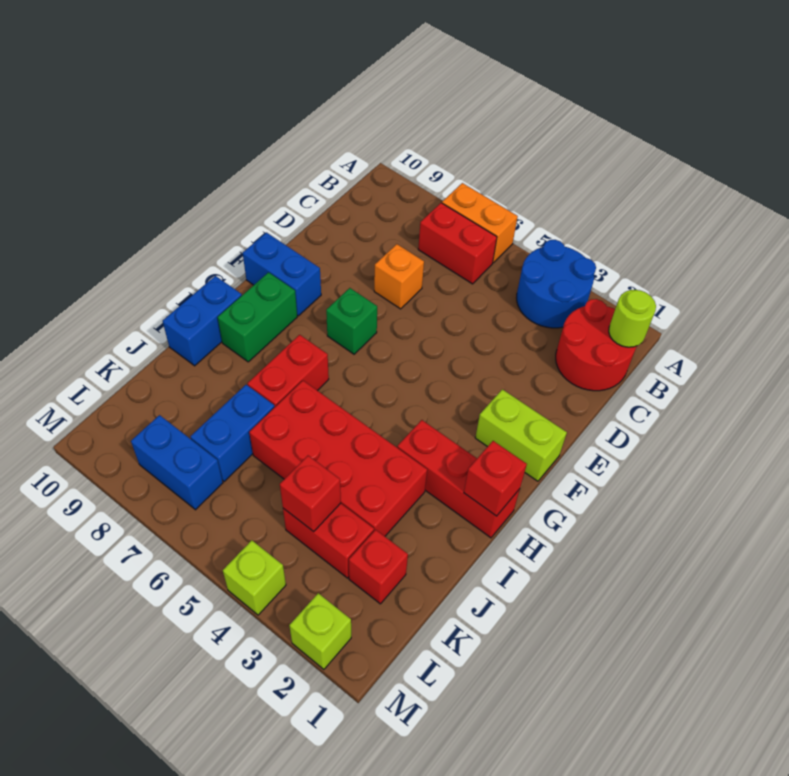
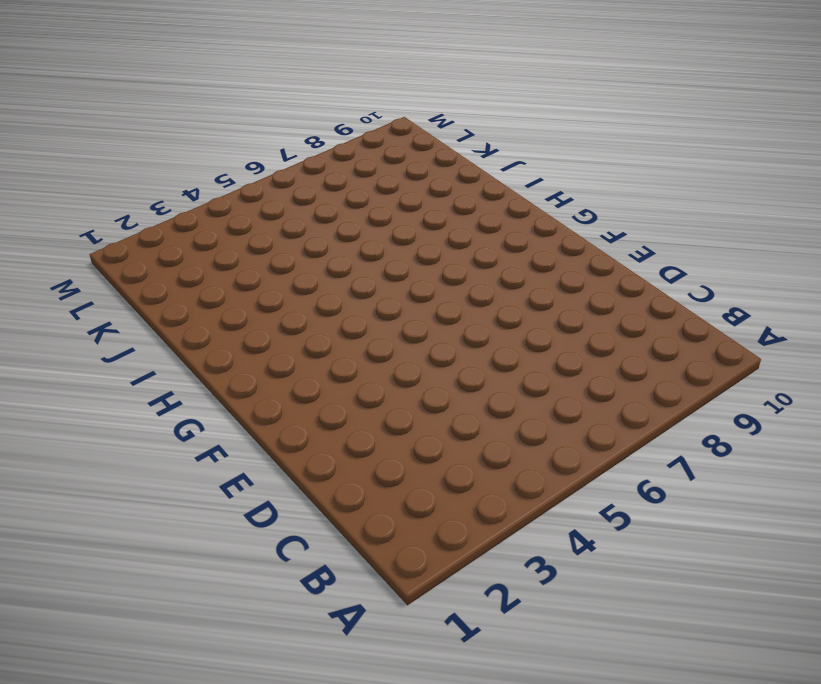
none -> blue 2x2 round brick [517,240,596,328]
none -> orange 1x2 brick [442,183,518,263]
none -> red 2x2 round brick [556,299,637,391]

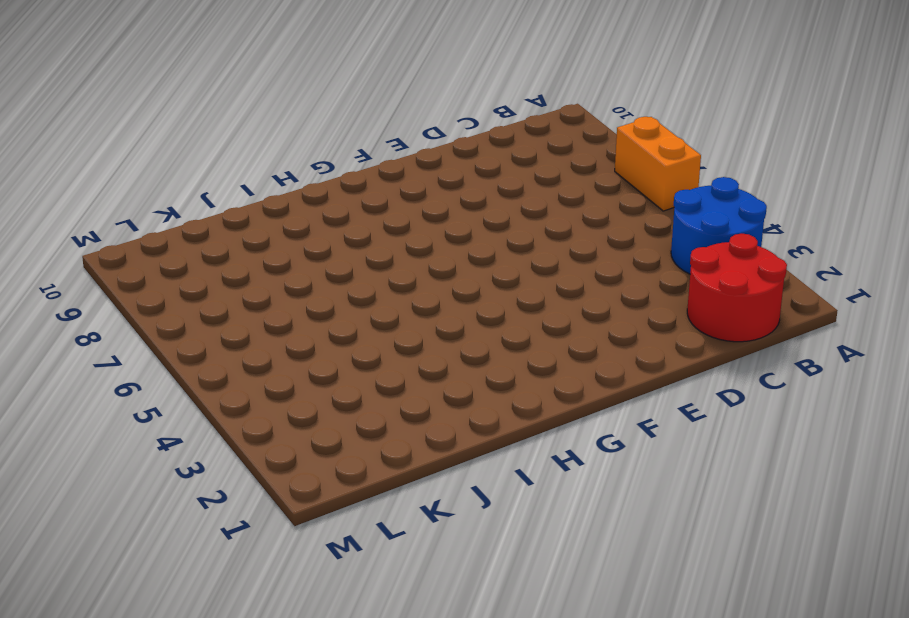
none -> red 1x2 brick [418,203,497,284]
none -> orange 1x1 brick [374,244,424,309]
none -> lime 1x2 brick [475,389,567,481]

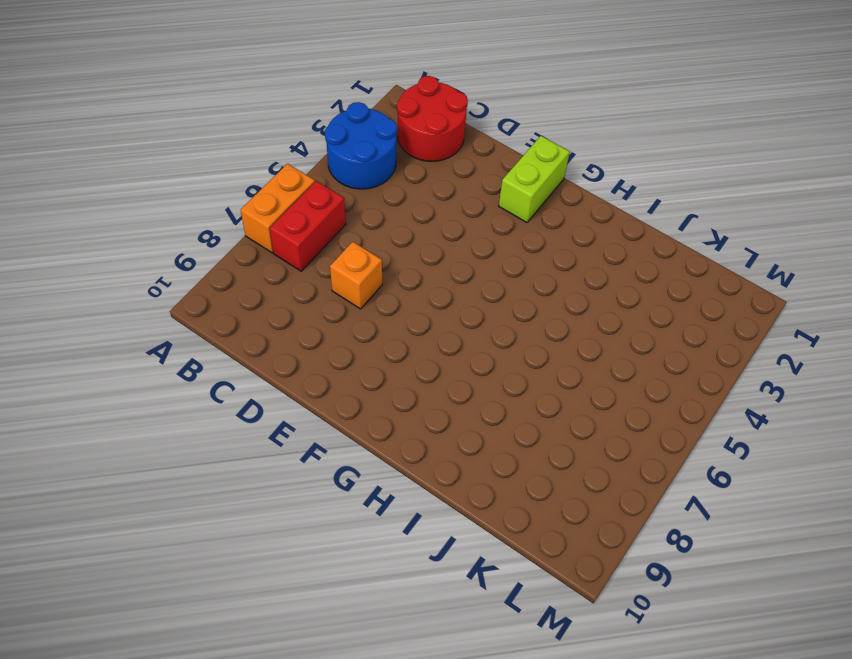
none -> green 1x1 brick [326,288,377,354]
none -> blue 1x2 brick [243,232,321,316]
none -> green 1x2 brick [218,272,297,362]

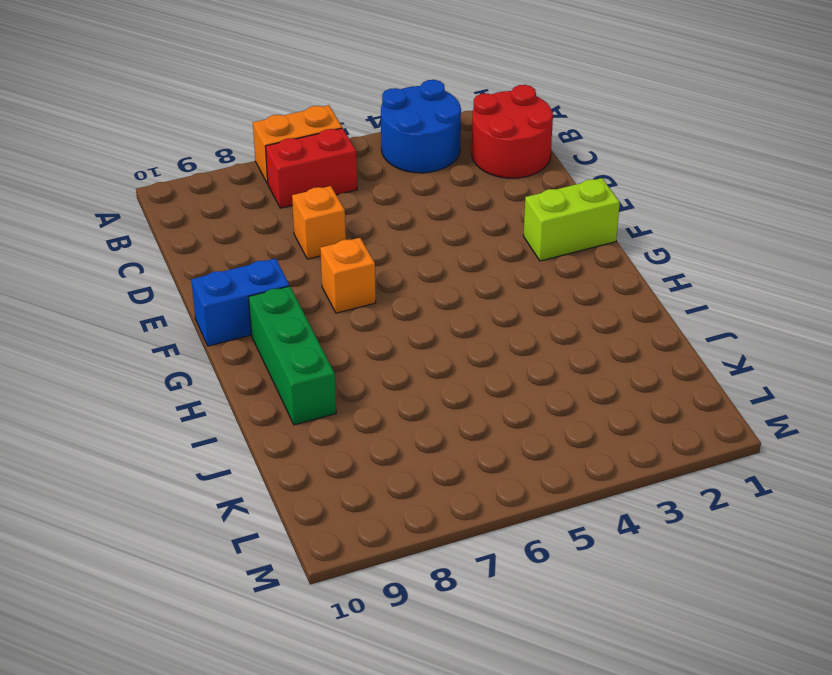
orange 1x1 brick [320,238,376,313] -> green 1x1 brick [326,288,377,354]
green 1x3 brick [249,286,336,425] -> green 1x2 brick [218,272,297,362]
none -> red 1x3 brick [397,420,520,538]
none -> red 1x2 brick [247,335,329,407]
none -> blue 1x2 brick [163,276,242,366]

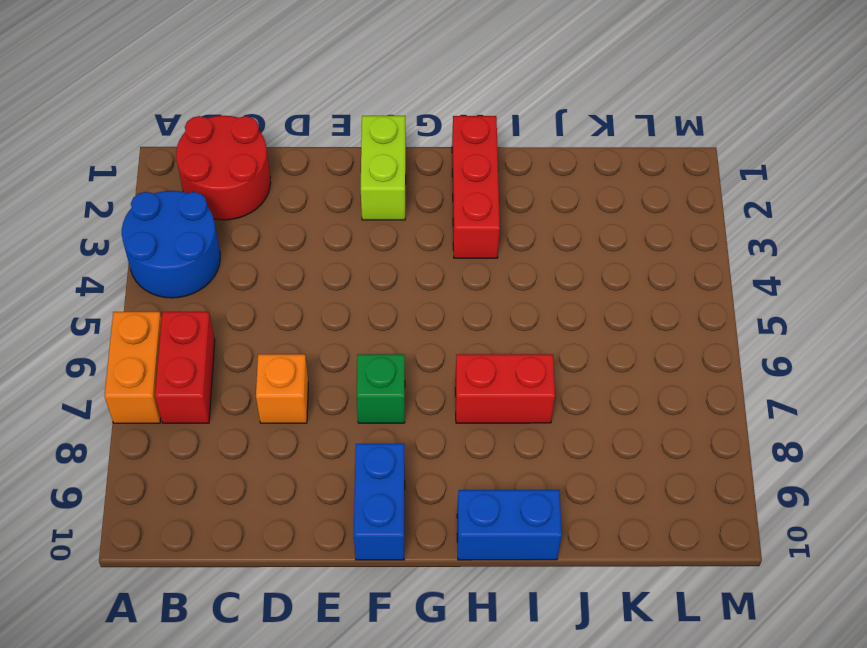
none -> green 1x2 brick [218,272,297,362]
none -> red 2x4 brick [249,381,427,536]
none -> blue 1x2 brick [190,385,275,482]

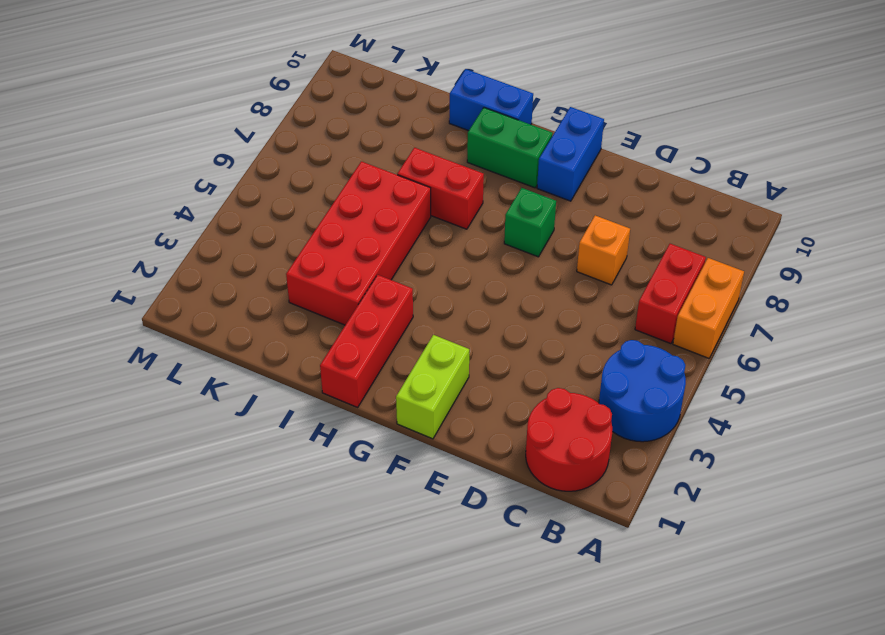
none -> blue 1x2 brick [190,385,275,482]
none -> red 1x1 brick [349,530,408,604]
none -> red 1x2 brick [283,503,374,578]

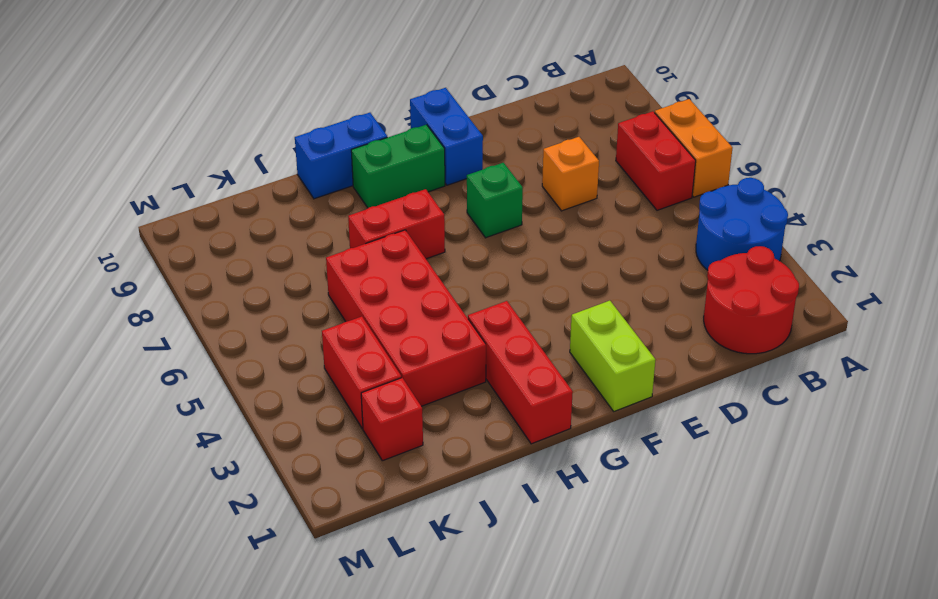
none -> blue 1x2 brick [190,385,275,482]
none -> blue 1x2 brick [131,415,223,510]
none -> lime 1x1 brick [289,593,351,669]

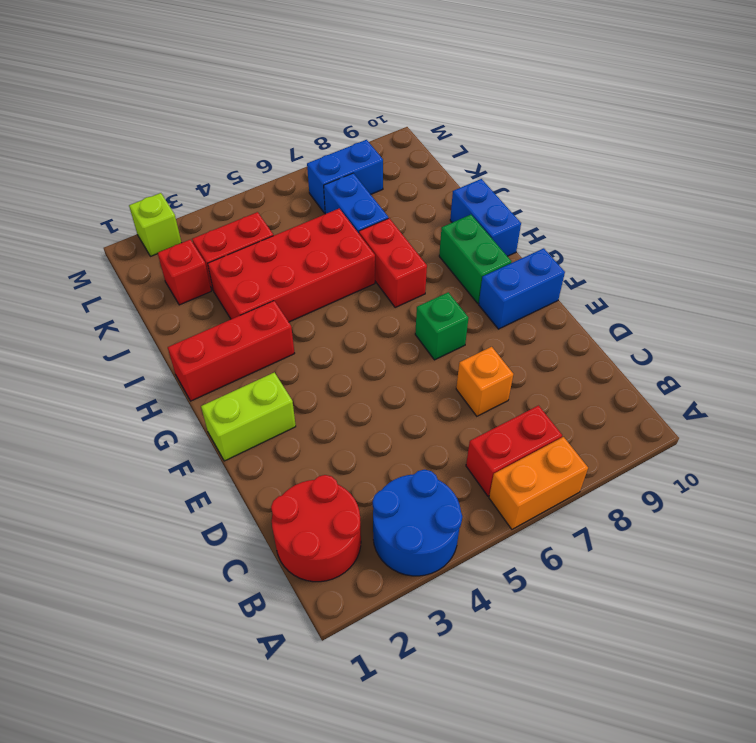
none -> lime 1x1 brick [223,540,286,615]
none -> lime 1x1 round brick [609,290,656,347]
none -> red 1x1 brick [464,441,527,516]

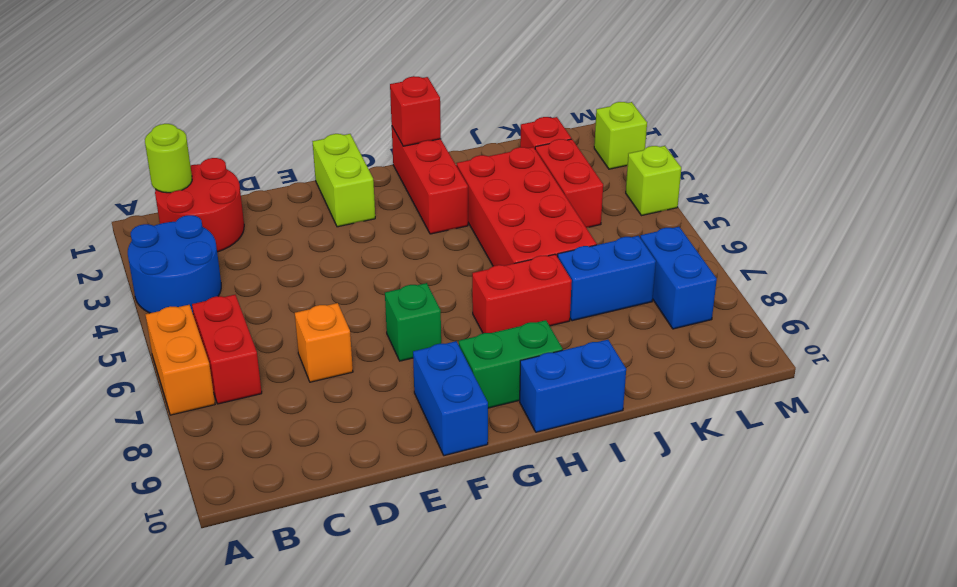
none -> red 1x1 brick [280,456,341,532]

